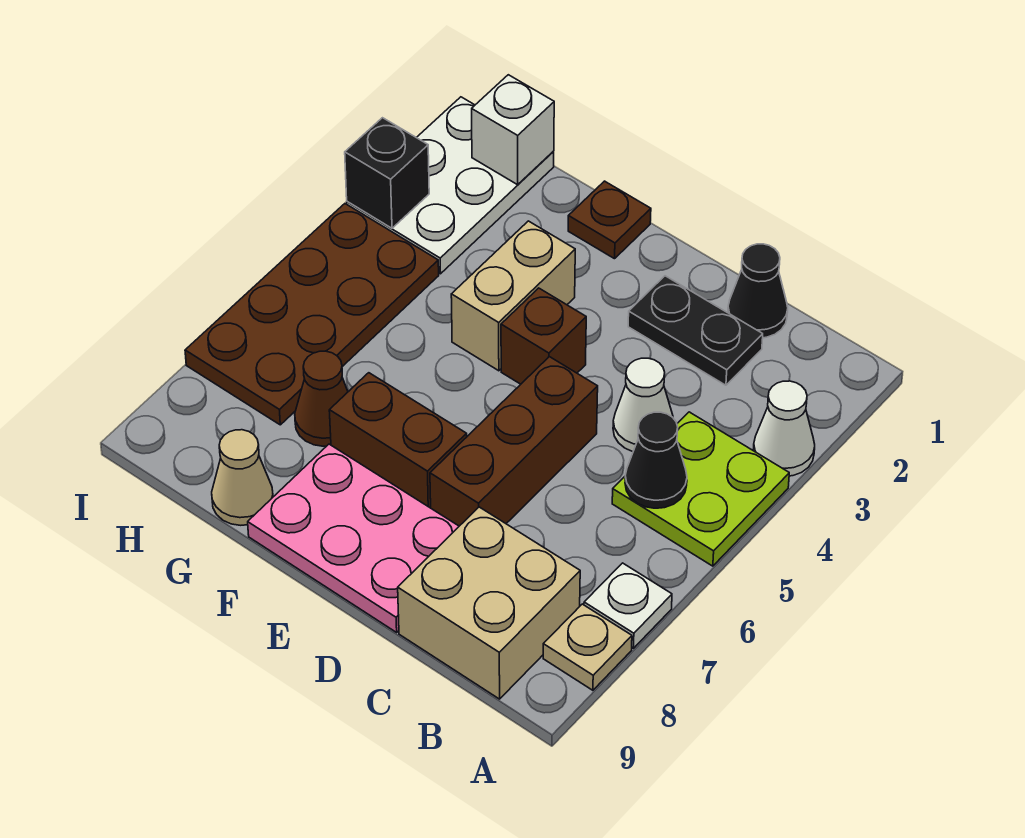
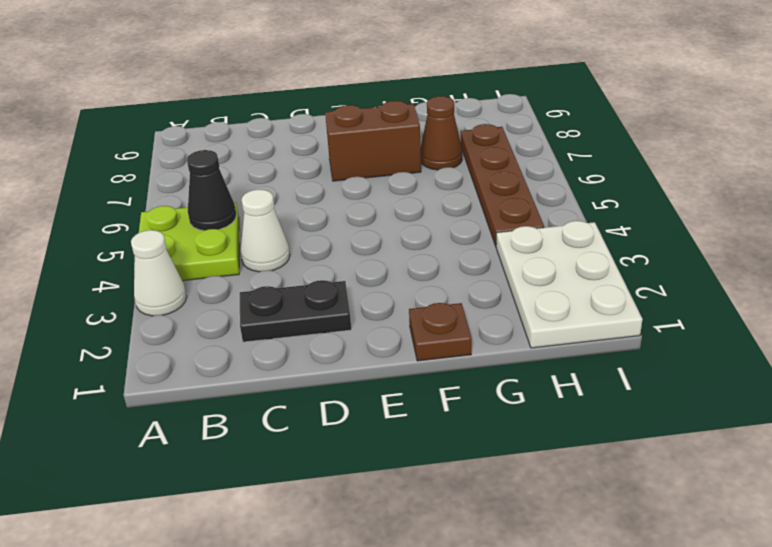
brown 1x4 plate [461,124,544,246] -> brown 2x4 plate [185,204,439,425]
none -> white 1x1 plate [584,563,672,648]
none -> tan 1x1 plate [543,604,632,690]
none -> tan 2x2 brick [398,507,580,699]

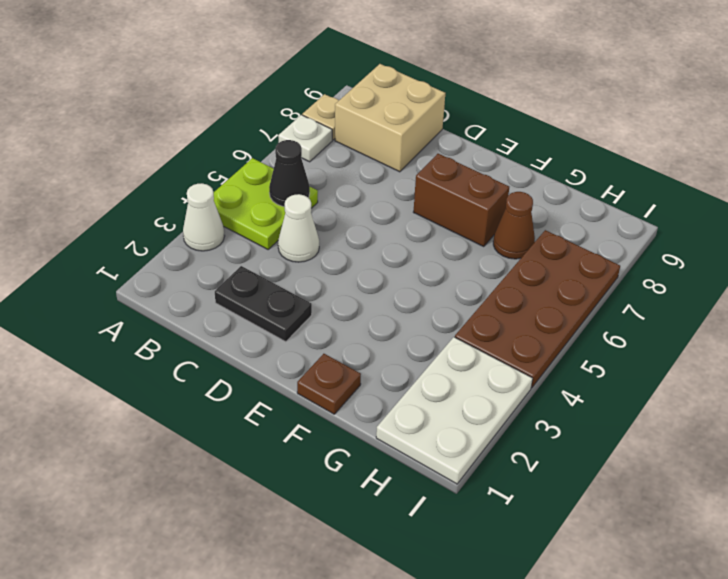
none -> black 1x1 cone [728,244,788,338]
none -> brown 1x3 brick [430,357,598,526]
none -> pink 2x3 plate [248,444,459,632]

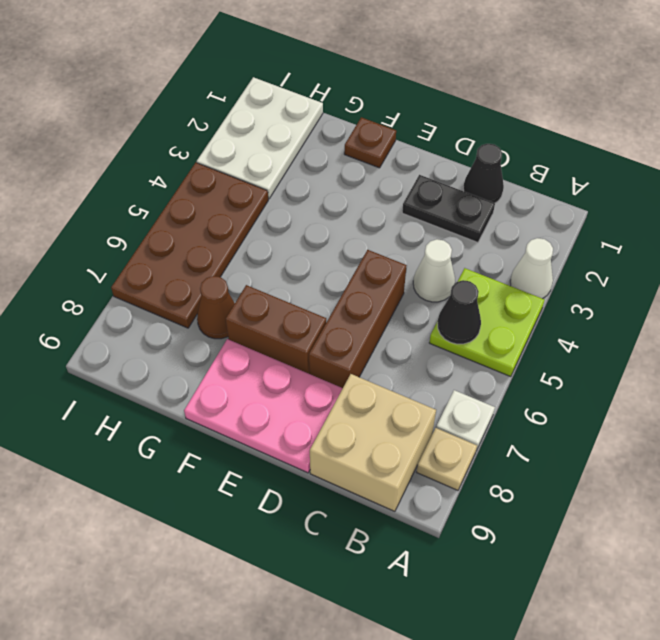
none -> brown 1x1 brick [501,288,586,384]
none -> tan 1x2 brick [451,221,575,371]
none -> tan 1x1 cone [212,430,273,525]

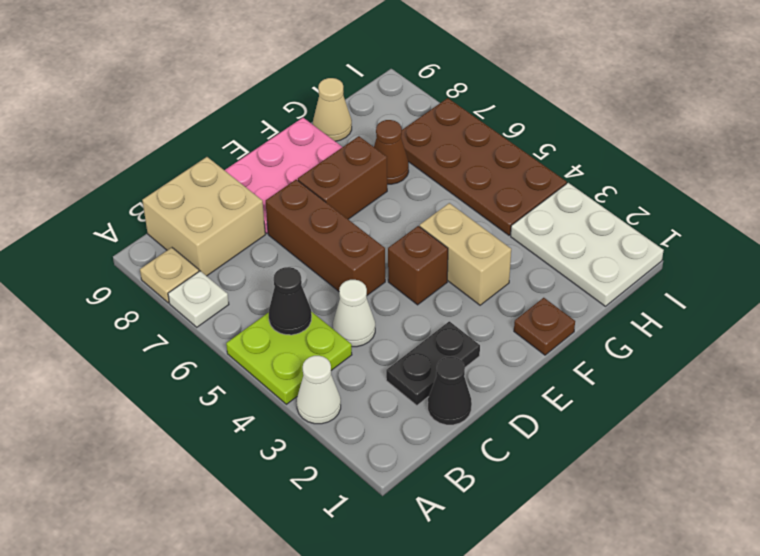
none -> white 1x1 brick [472,75,554,185]
none -> black 1x1 brick [345,118,429,228]

